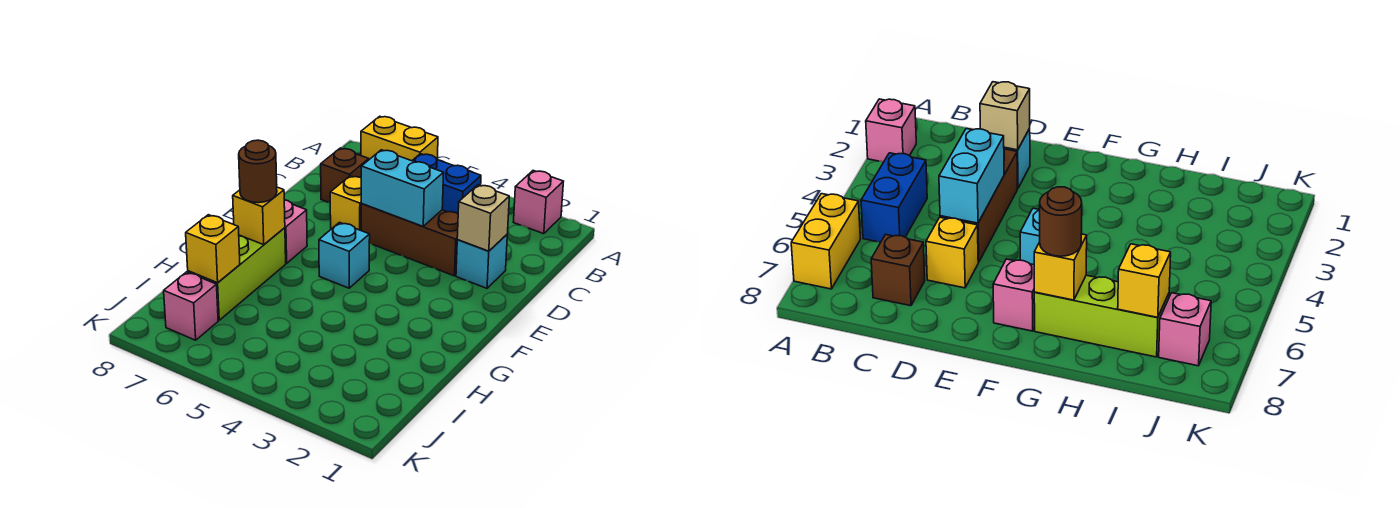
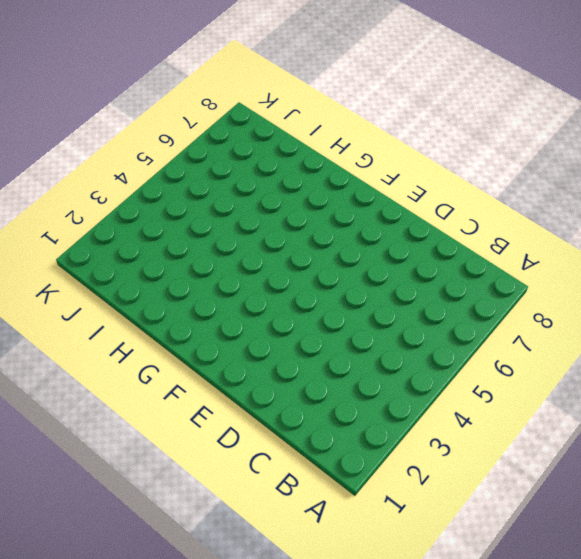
none -> pink 1x1 brick [514,171,564,234]
none -> yellow 1x2 brick [361,116,438,161]
none -> blue 1x2 brick [412,154,481,214]

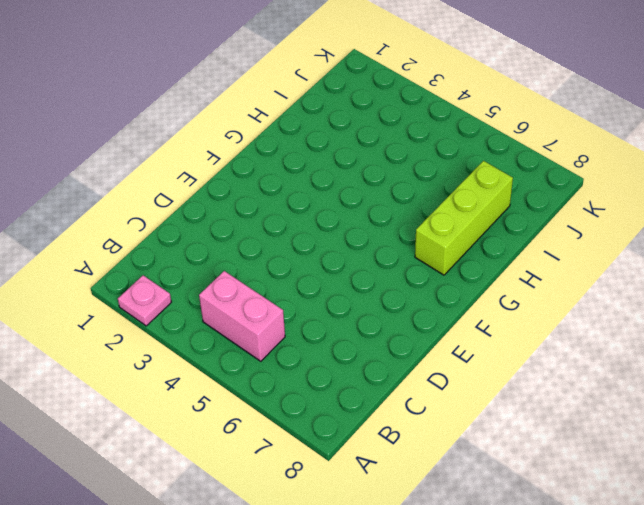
pink 1x1 plate [118,275,171,326] -> pink 1x1 brick [514,171,564,234]
pink 1x2 brick [199,271,285,361] -> blue 1x2 brick [412,154,481,214]
none -> yellow 1x2 brick [361,116,438,161]
none -> brown 1x1 brick [321,148,369,203]
none -> cyan 1x1 brick [456,235,507,288]

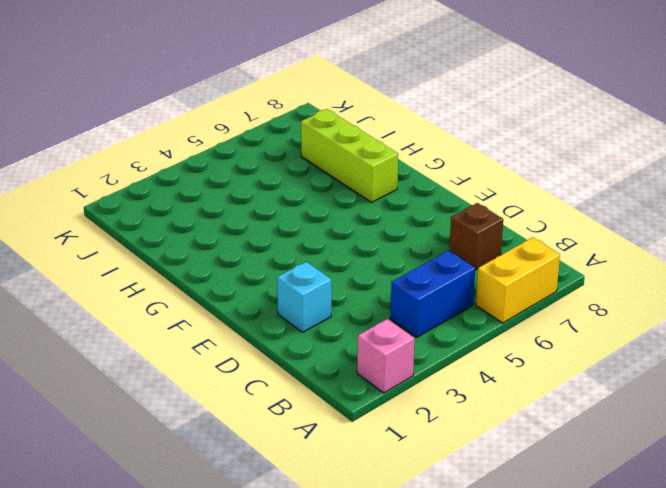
none -> brown 1x3 brick [361,204,458,276]
none -> yellow 1x1 brick [330,176,362,230]
none -> cyan 1x1 brick [319,223,370,288]

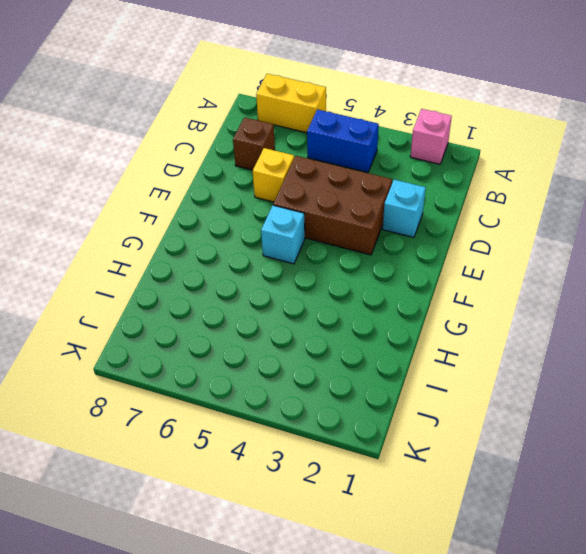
brown 2x3 brick [273,156,392,255] -> brown 1x3 brick [361,204,458,276]
none -> pink 1x1 brick [284,200,307,263]
none -> lime 1x3 brick [188,228,286,320]
none -> pink 1x1 brick [164,272,218,340]

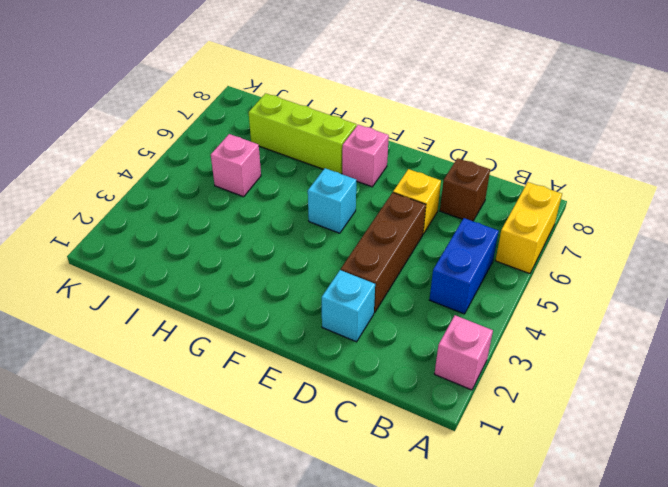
pink 1x1 brick [211,134,261,197] -> pink 1x1 brick moved to [164,272,218,340]
none -> tan 1x1 brick [457,185,509,251]
none -> cyan 1x2 brick [361,150,444,226]
none -> yellow 1x1 brick [233,187,285,245]

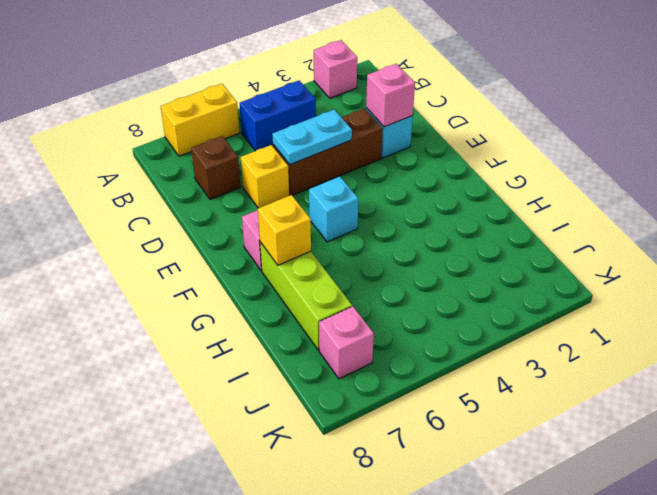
pink 1x1 brick [366,64,415,127] -> tan 1x1 brick [457,185,509,251]
cyan 1x2 plate [272,110,352,165] -> cyan 1x2 brick [361,150,444,226]
none -> yellow 1x1 brick [186,215,240,283]
none -> brown 1x1 round brick [239,140,277,203]

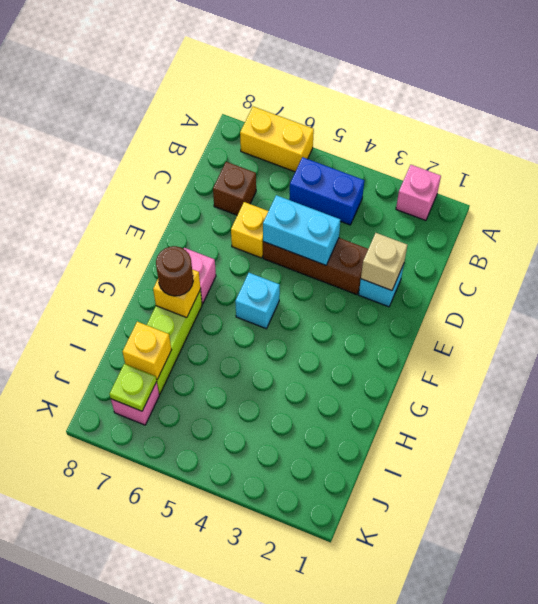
lime 1x1 plate [110,364,157,411] -> none

